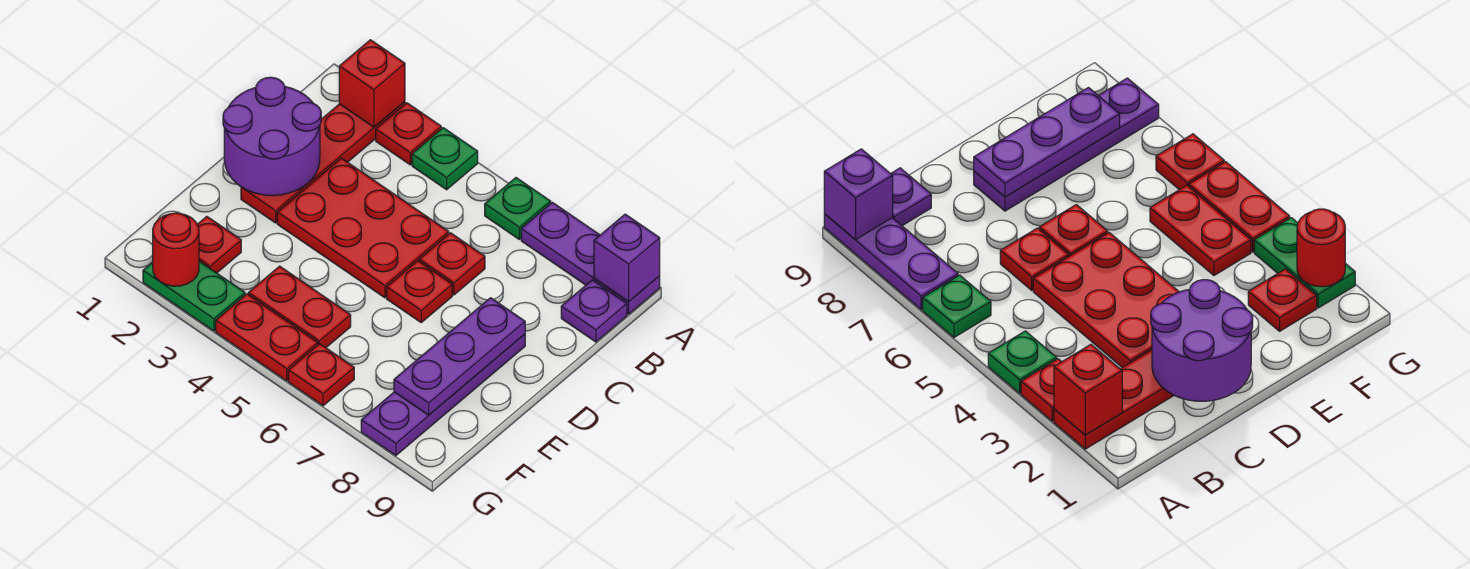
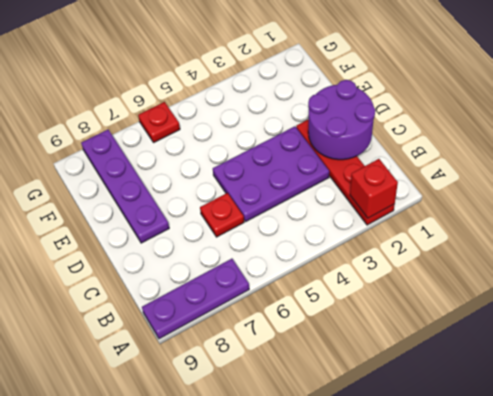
purple 2x3 plate [213,126,329,221] -> red 2x3 plate [277,158,449,298]
none -> red 1x1 plate [376,103,441,165]
none -> green 1x1 plate [412,128,478,190]
none -> green 1x1 plate [485,178,551,239]

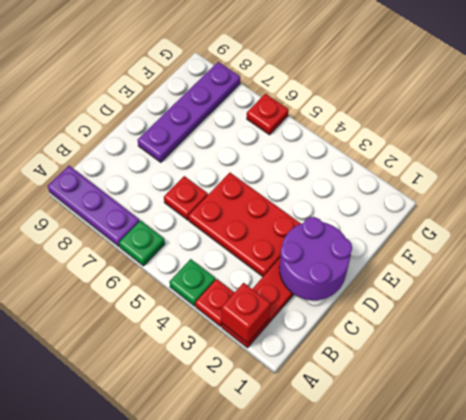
none -> purple 1x1 plate [561,280,627,342]
none -> red 1x1 plate [387,261,452,322]
none -> red 1x1 plate [197,217,241,273]

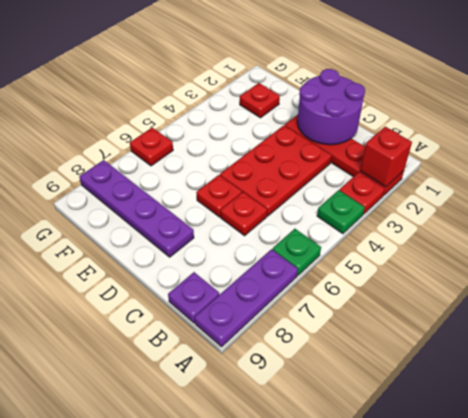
none -> red 1x2 plate [248,266,351,348]
none -> green 1x2 plate [143,261,245,331]
none -> red 1x2 plate [216,294,318,381]

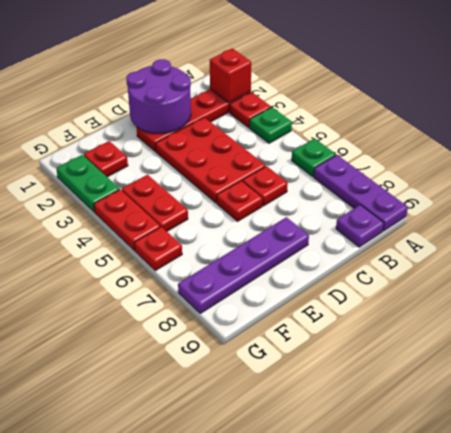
none -> purple 1x1 brick [594,214,660,302]
none -> purple 1x3 plate [394,298,525,415]
none -> red 1x1 round brick [153,213,199,286]

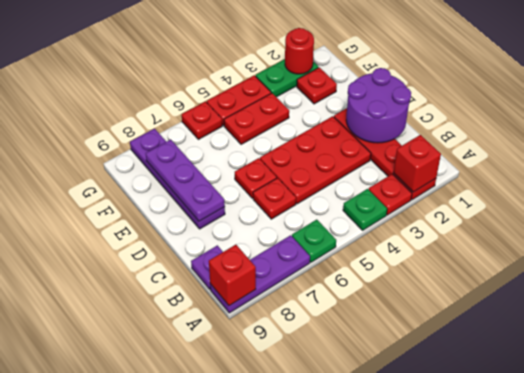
red 1x1 brick [209,245,256,306] -> purple 1x1 brick [594,214,660,302]

